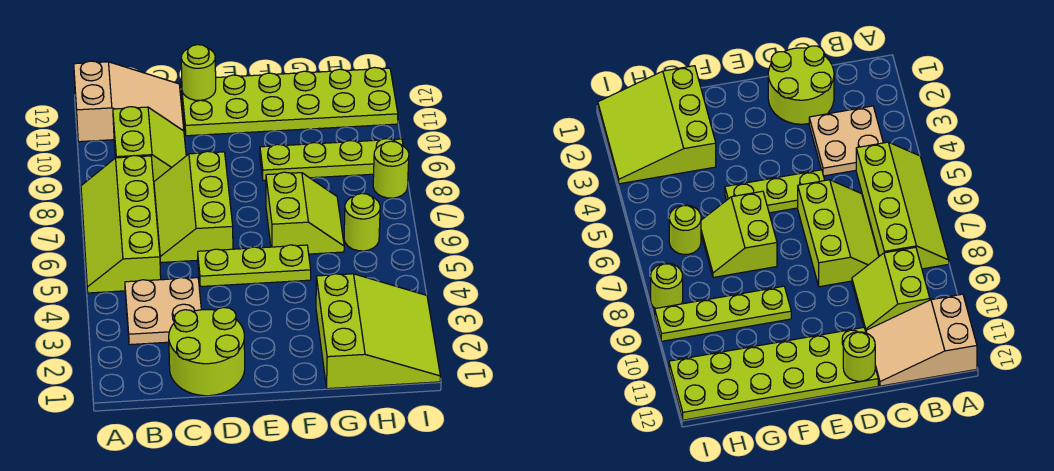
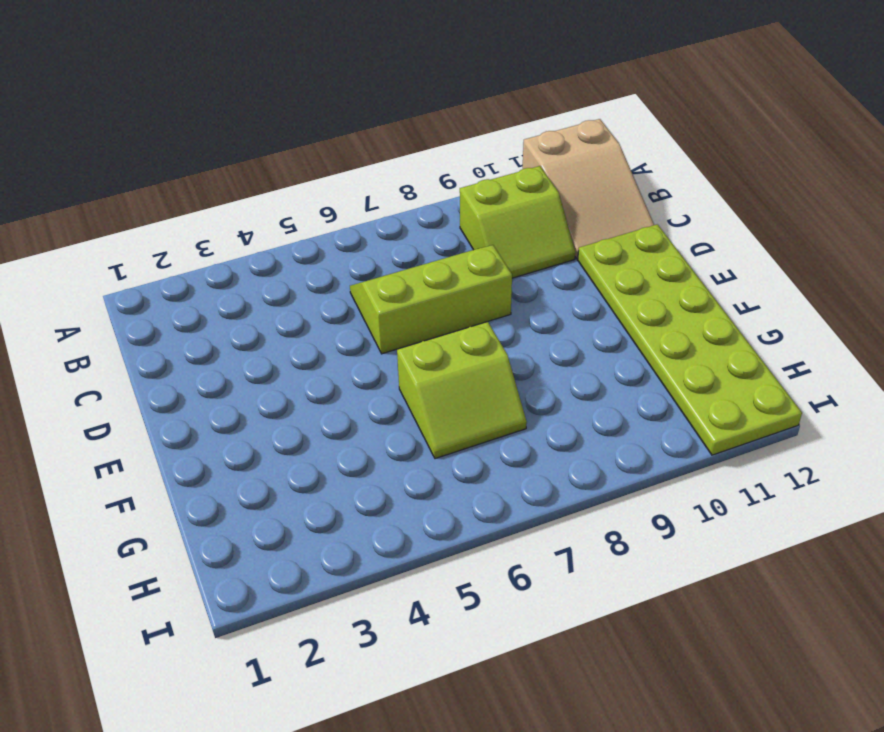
none -> lime 2x4 slope [81,156,161,293]
none -> tan 2x2 plate [125,278,201,345]
none -> lime 2x2 round brick [169,307,245,396]

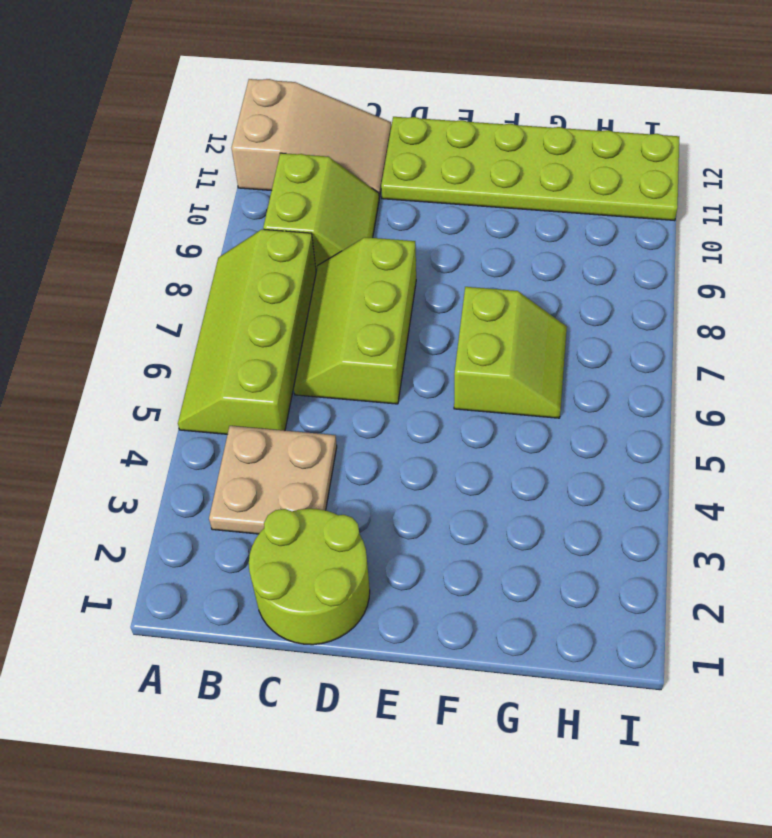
none -> lime 1x3 plate [198,245,311,287]
none -> lime 1x4 plate [260,139,403,180]
none -> lime 3x3 slope [316,274,440,389]

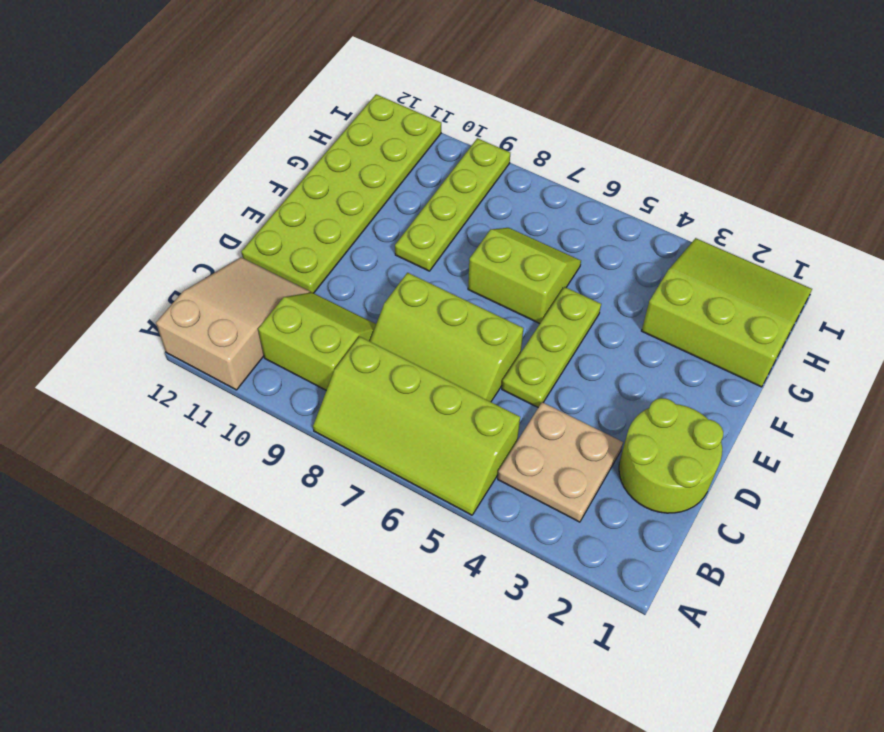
none -> lime 1x1 round brick [344,193,380,251]
none -> lime 1x1 round brick [373,141,409,198]
none -> lime 1x1 round brick [181,45,216,100]

